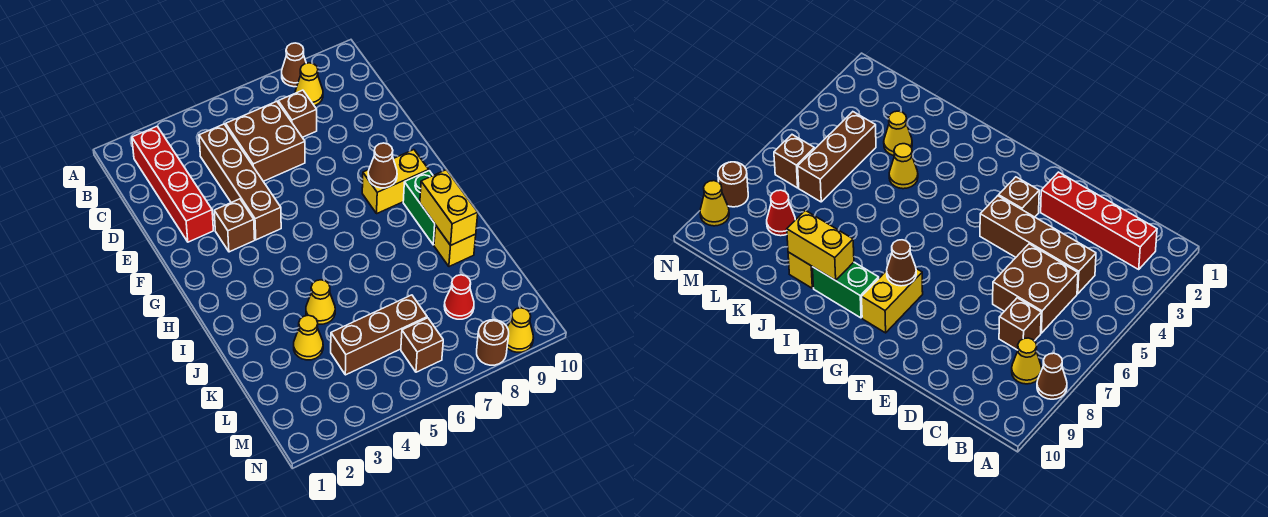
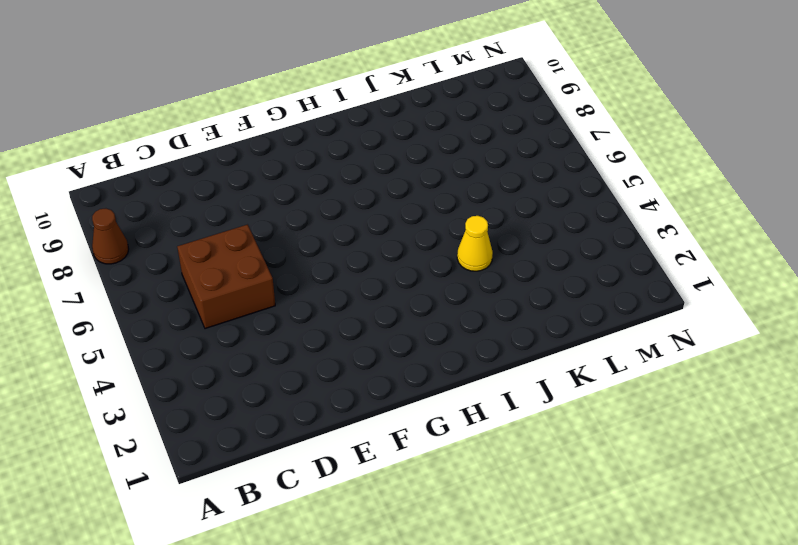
none -> red 1x4 brick [132,126,213,242]
none -> yellow 1x1 cone [295,63,323,106]
none -> brown 1x4 brick [199,124,281,240]

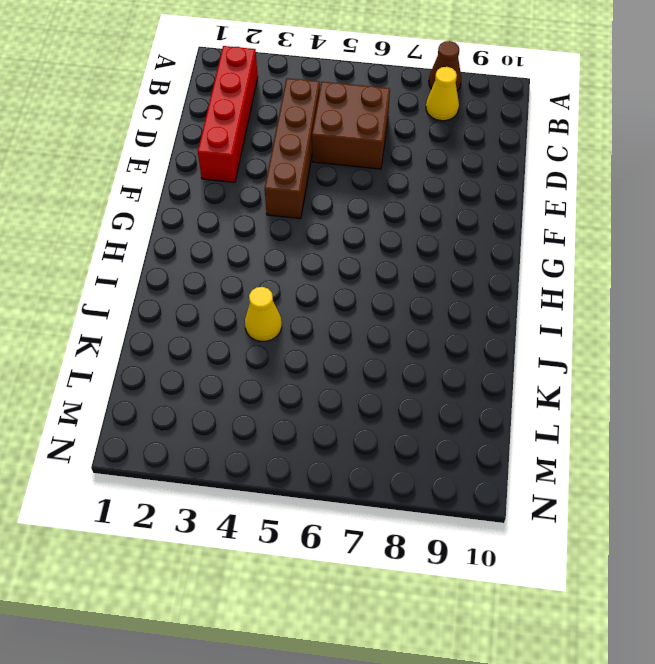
none -> brown 1x1 brick [278,90,317,137]
none -> brown 1x1 brick [214,199,255,252]
none -> yellow 1x2 brick [362,150,429,213]

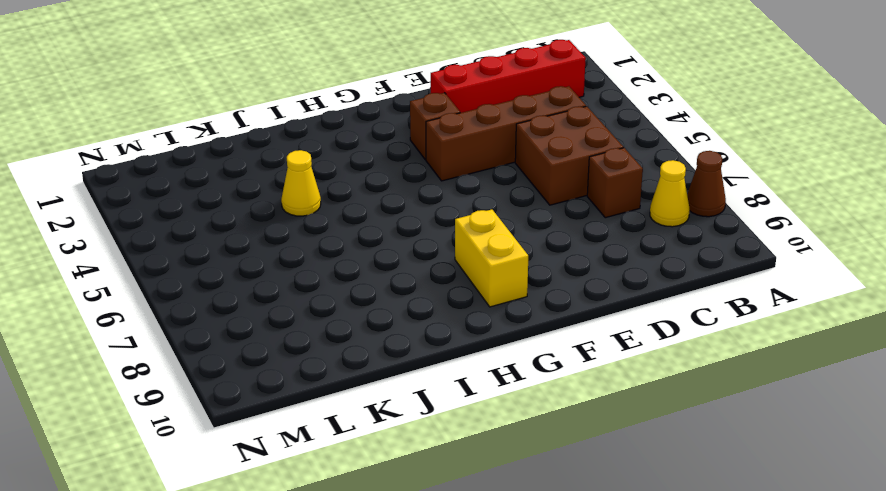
none -> green 1x2 brick [403,171,435,245]
none -> yellow 1x1 brick [434,225,476,267]
none -> yellow 1x1 cone [294,315,323,360]

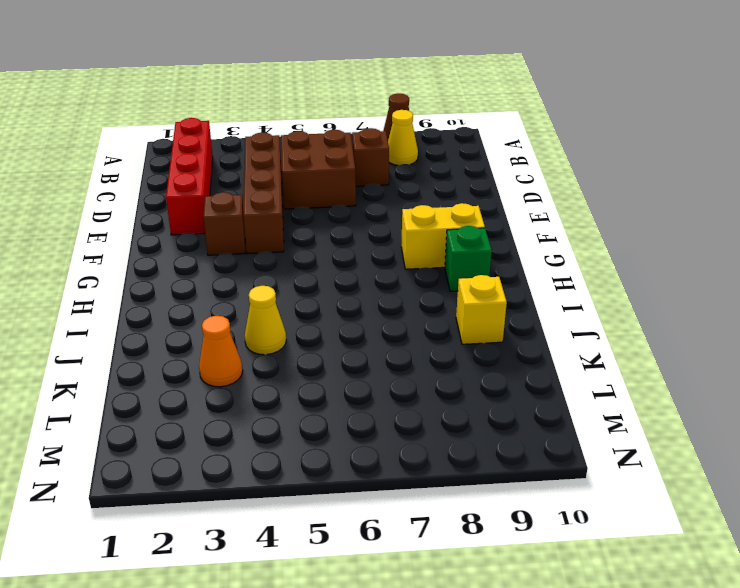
green 1x1 brick [445,226,492,291] -> green 1x2 brick [403,171,435,245]
orange 1x1 cone [199,316,243,387] -> yellow 1x1 cone [294,315,323,360]
none -> brown 1x3 brick [331,295,427,375]
none -> red 1x1 cone [444,275,474,319]
none -> brown 1x1 brick [401,318,443,372]

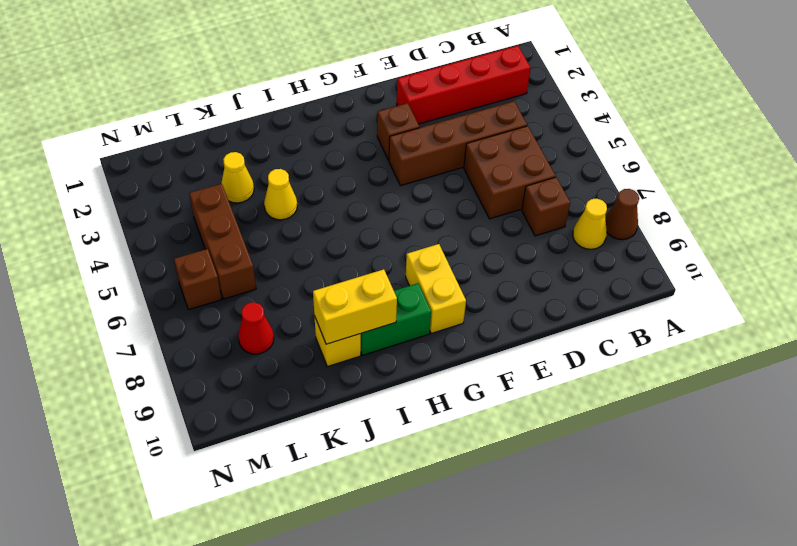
none -> brown 1x1 round brick [477,320,509,365]
none -> yellow 1x1 cone [507,308,533,352]
none -> brown 1x1 cone [368,143,397,188]

